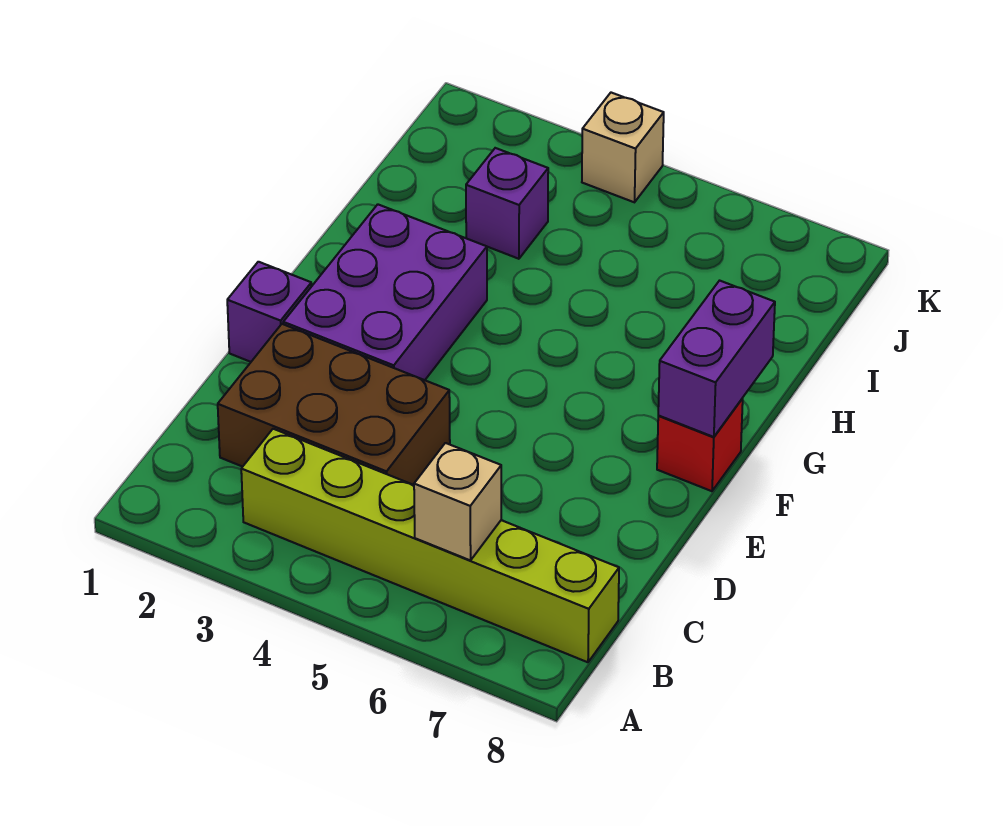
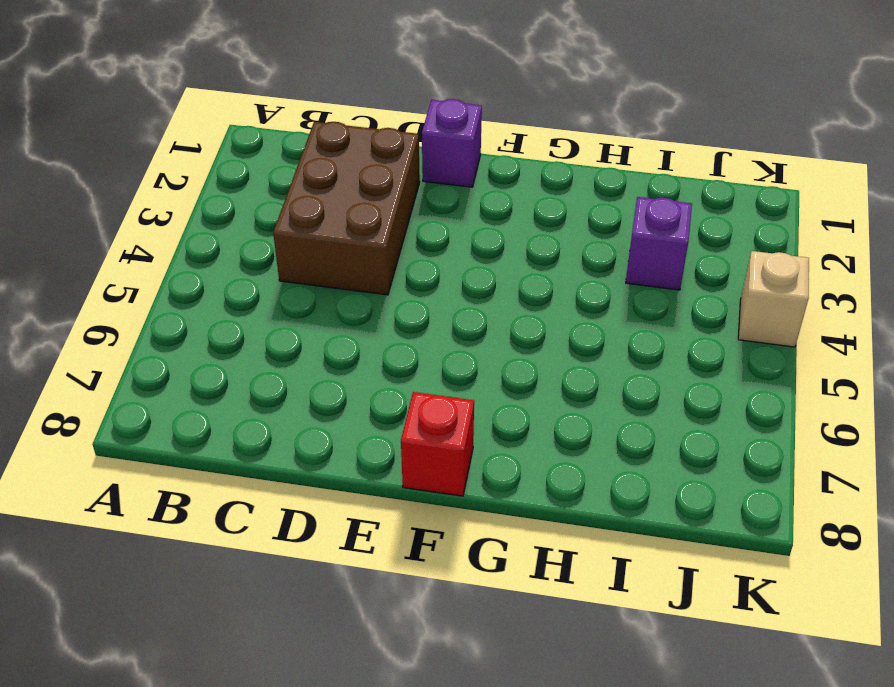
none -> lime 1x6 brick [241,429,619,662]
none -> purple 2x3 brick [283,204,487,380]

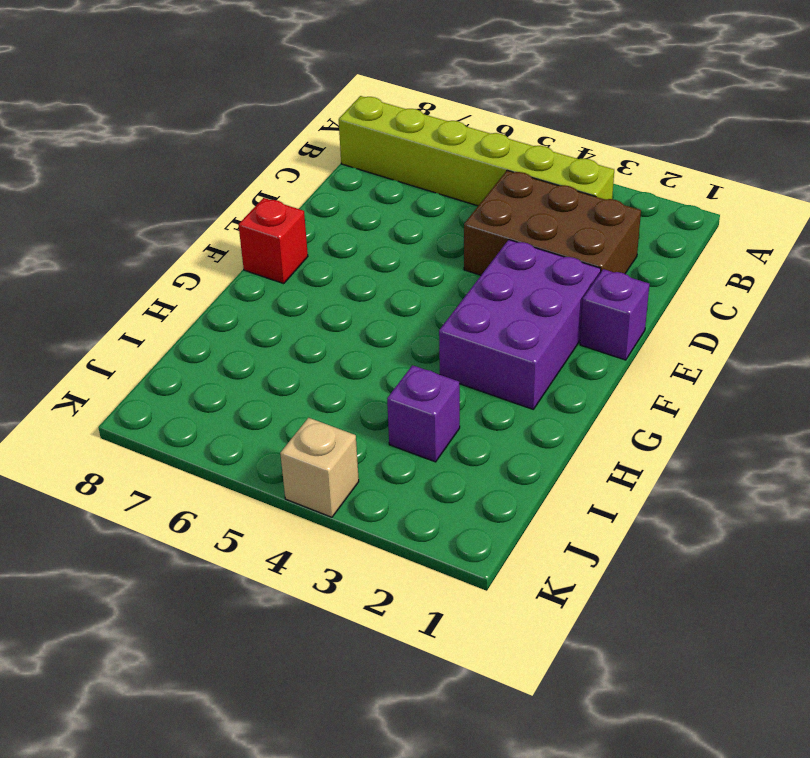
none -> tan 1x1 brick [414,443,501,560]
none -> purple 1x2 brick [658,281,775,437]

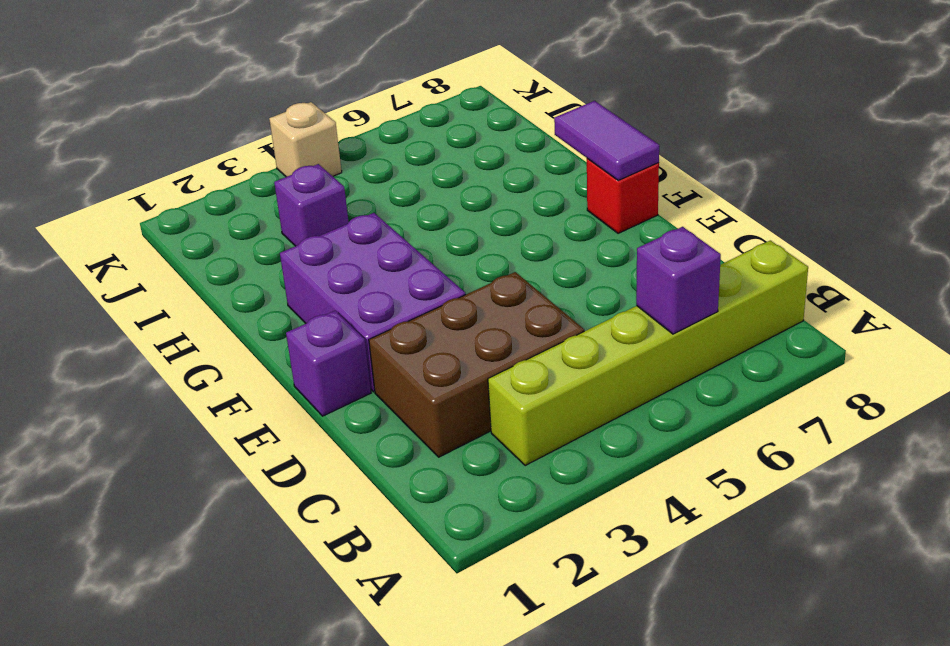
purple 1x1 brick [636,227,721,334] -> tan 1x1 brick [414,443,501,560]
purple 1x2 tile [554,101,659,180] -> purple 1x2 brick [658,281,775,437]

